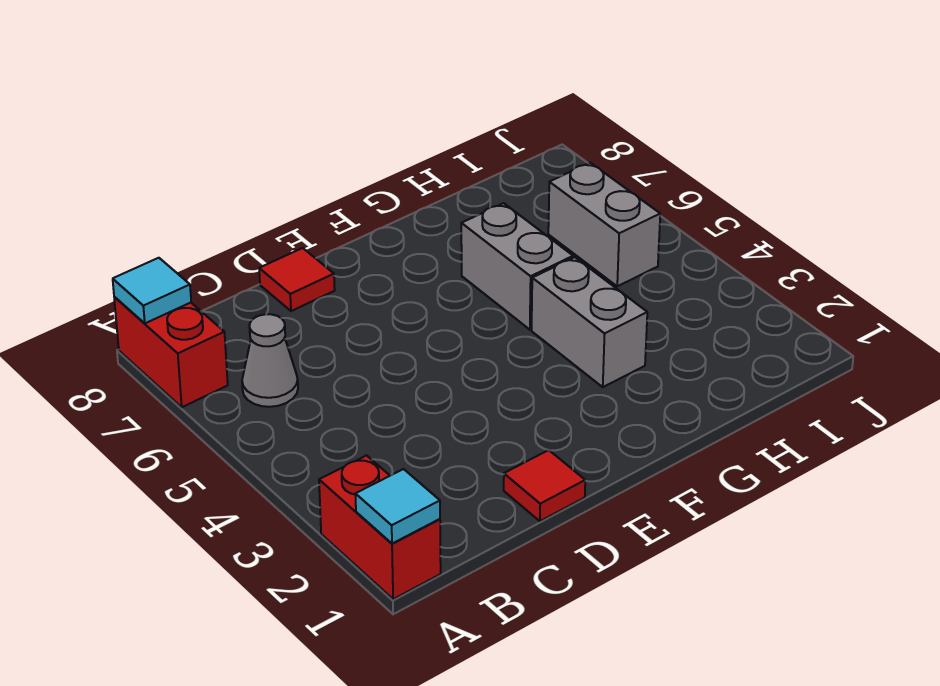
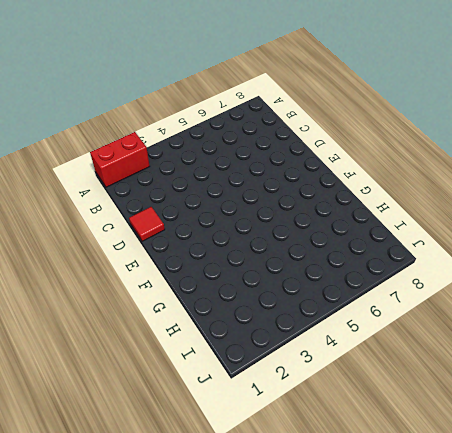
none -> red 1x2 brick [114,297,228,407]
none -> grey 1x1 cone [242,314,298,407]

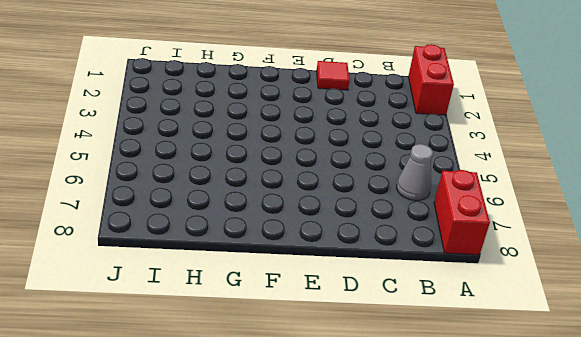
none -> red 1x1 tile [259,248,335,311]
none -> grey 1x2 brick [532,257,647,387]

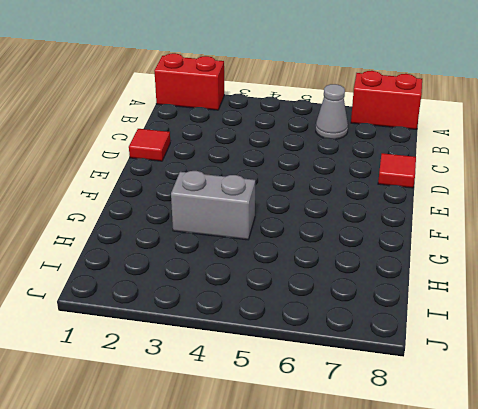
none -> grey 1x2 brick [461,203,573,329]
none -> grey 1x2 brick [548,163,660,286]

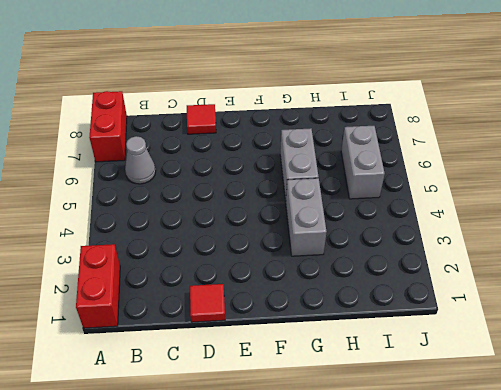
none -> cyan 1x1 tile [355,469,440,544]
none -> cyan 1x1 tile [113,258,191,323]

